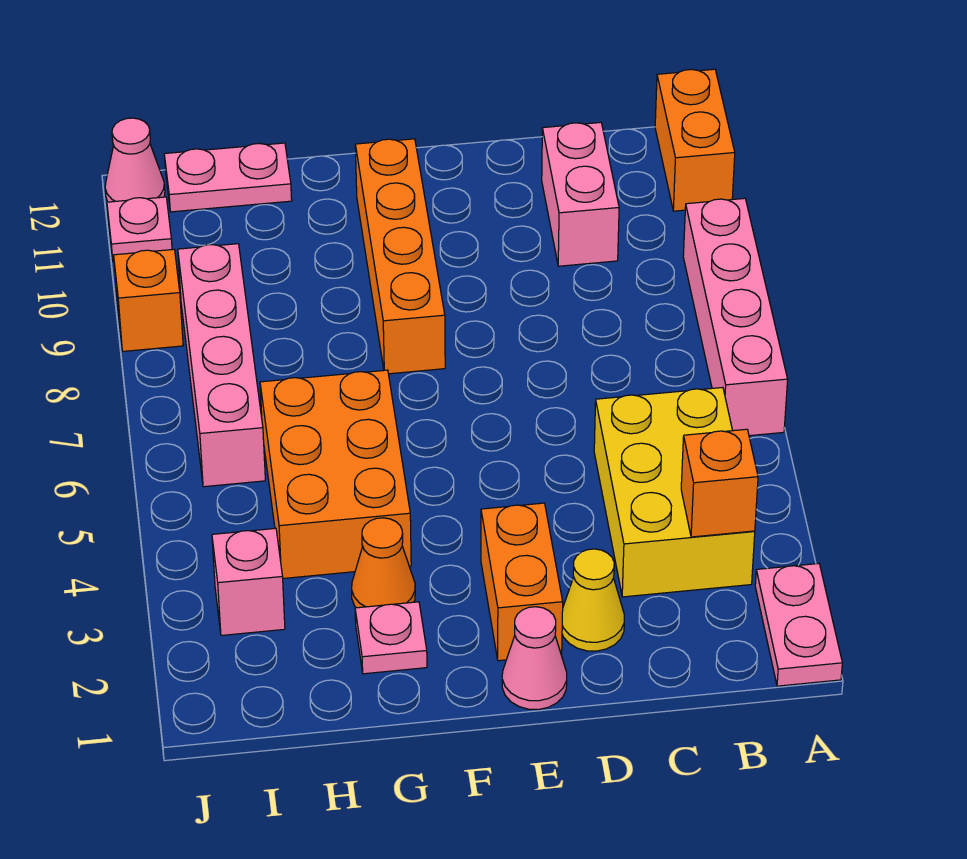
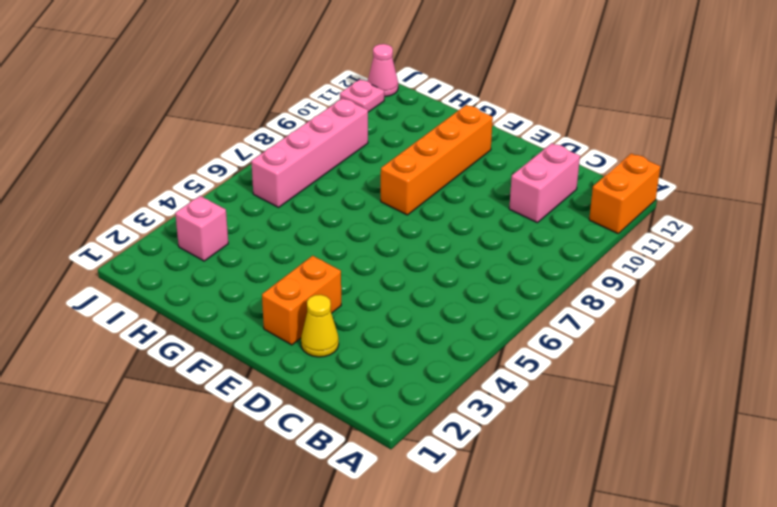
none -> pink 1x2 plate [755,564,842,686]
none -> pink 1x4 brick [683,198,788,436]
none -> yellow 2x3 brick [594,387,755,597]

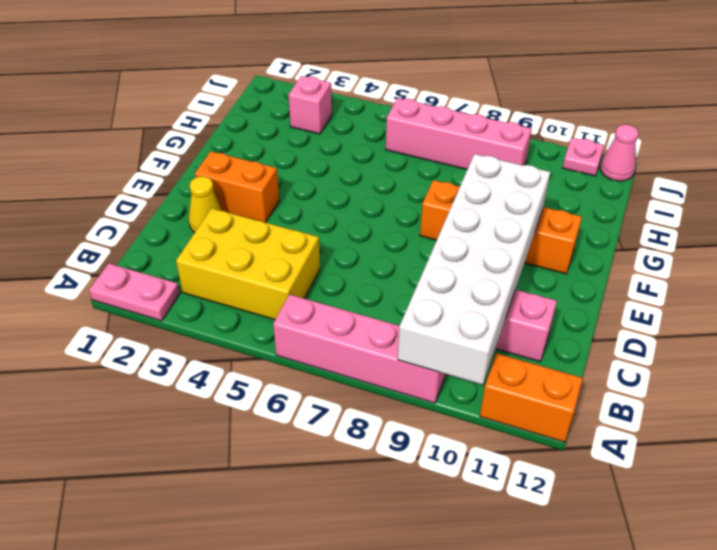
white 2x6 brick [398,154,550,385] -> none
none -> pink 1x1 cone [502,607,567,710]
none -> pink 1x1 plate [355,602,427,674]
none -> orange 1x1 cone [352,518,415,608]

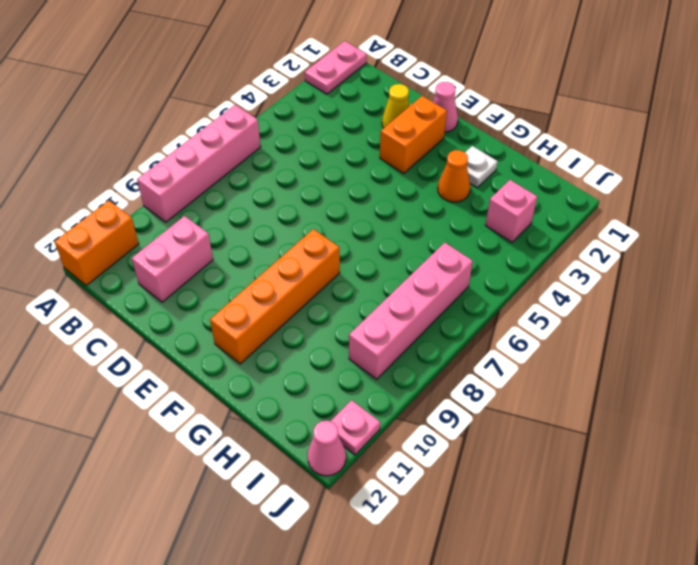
white 1x1 plate [465,146,498,188] -> pink 1x1 plate [355,602,427,674]
none -> yellow 2x3 brick [594,387,755,597]
none -> orange 2x3 brick [260,370,411,578]
none -> pink 1x2 plate [164,143,292,212]

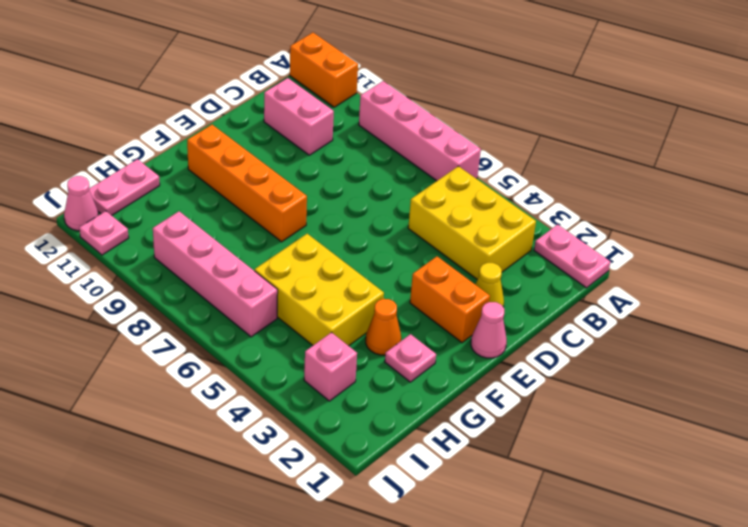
yellow 2x3 brick [255,234,384,346] -> orange 2x3 brick [260,370,411,578]
none -> orange 1x1 brick [114,249,183,351]
none -> orange 1x1 brick [681,429,758,537]

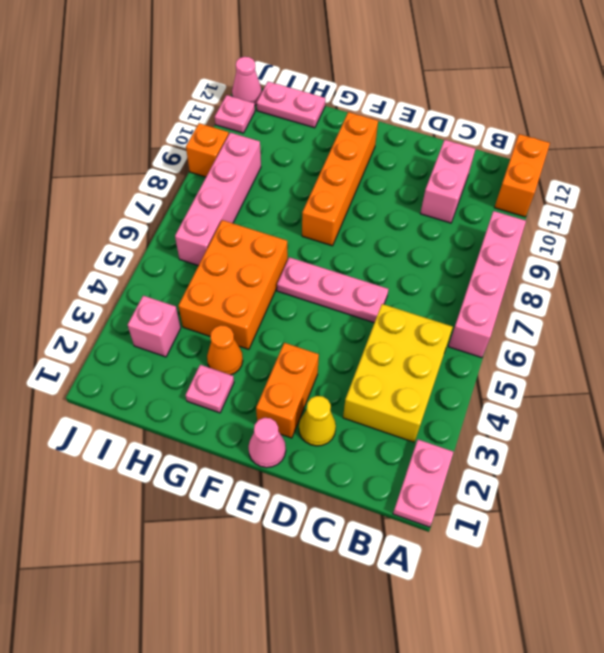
pink 1x3 plate [277,257,388,323] -> none
none -> orange 1x1 brick [681,429,758,537]

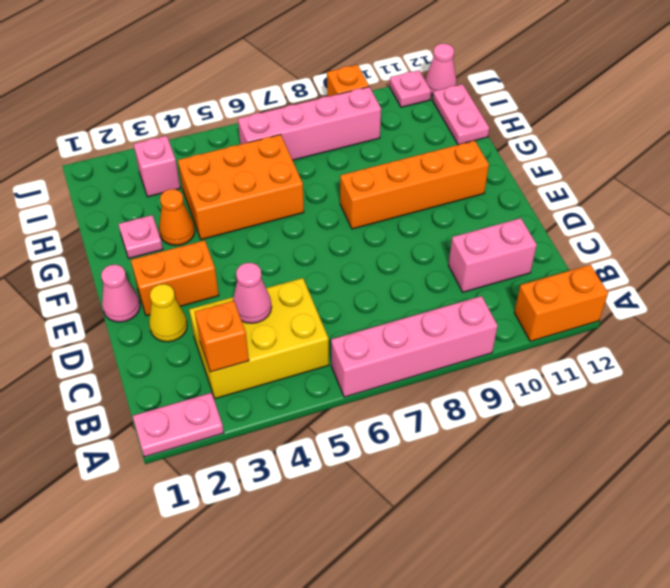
pink 1x1 cone [233,263,272,323] -> none

